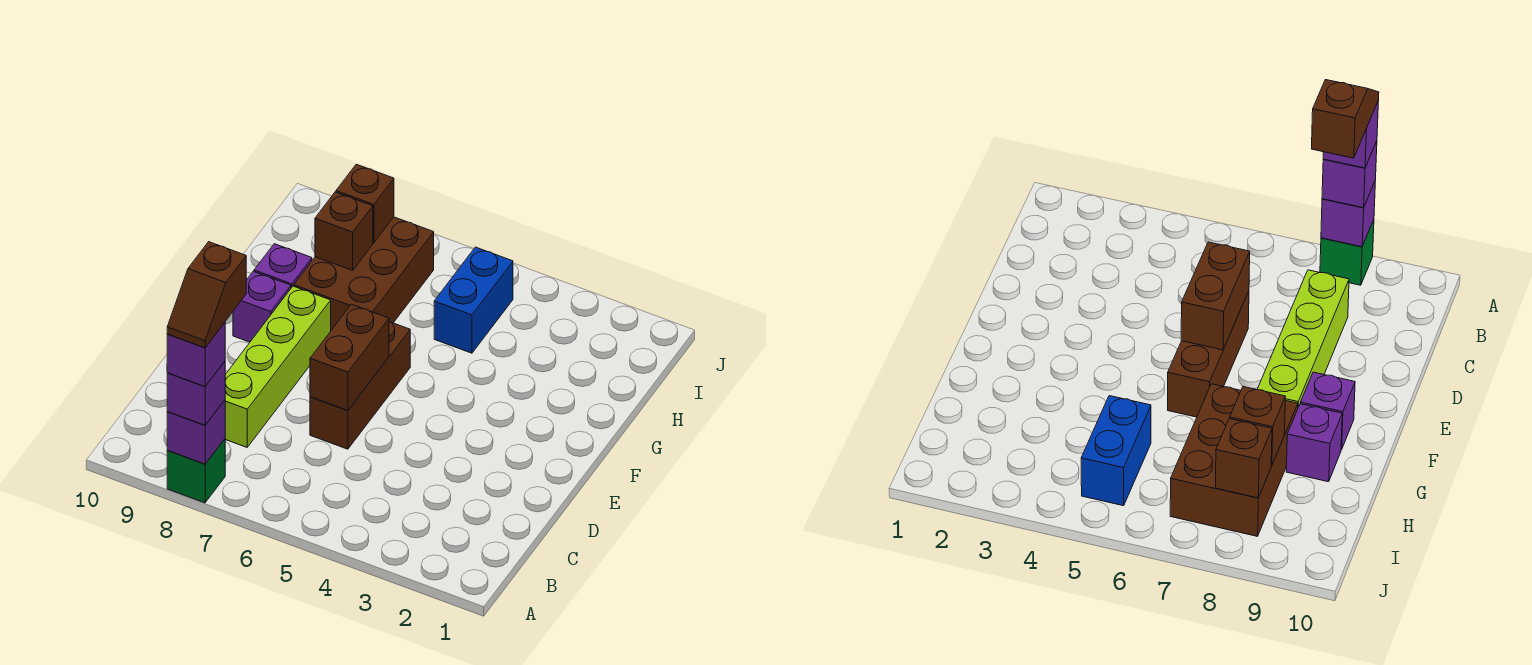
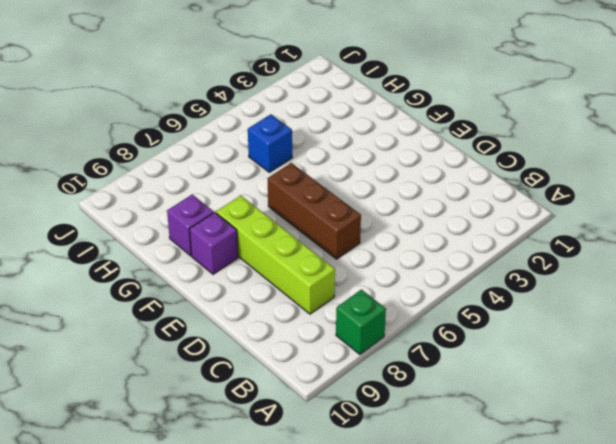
blue 1x1 brick [248,114,292,172] -> blue 1x2 brick [434,247,513,353]
none -> brown 2x3 brick [294,217,434,330]
none -> purple 1x1 brick [167,400,225,464]
none -> brown 1x2 brick [310,304,389,411]

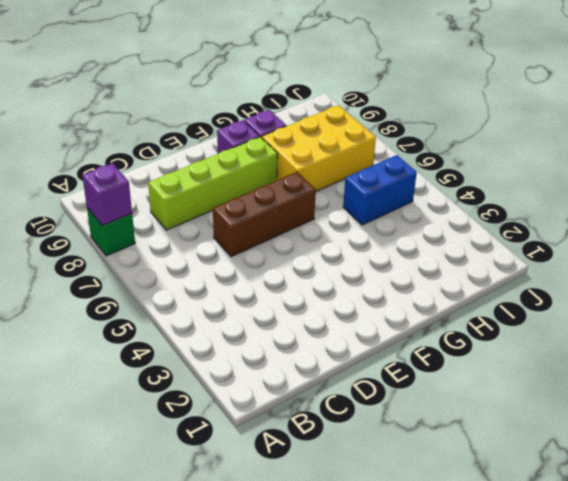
yellow 2x3 brick [262,105,376,191] -> brown 2x3 brick [294,217,434,330]
none -> brown 1x2 brick [310,304,389,411]
none -> brown 1x1 brick [315,192,373,270]
none -> brown 1x1 brick [336,164,394,243]

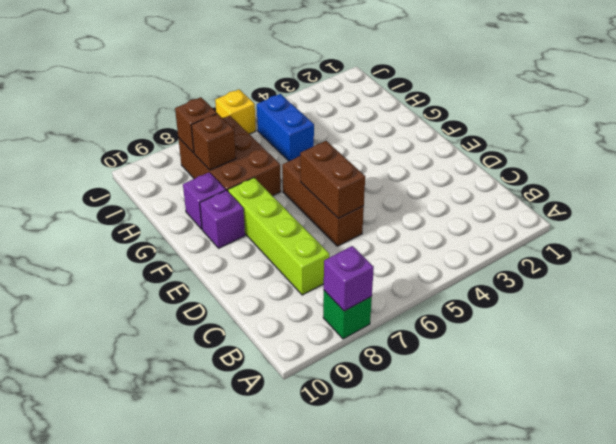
yellow 1x1 brick [215,90,256,134] -> none
none -> purple 1x1 brick [167,361,225,425]
none -> purple 1x1 brick [167,323,225,387]
none -> brown 1x2 slope [167,242,246,348]

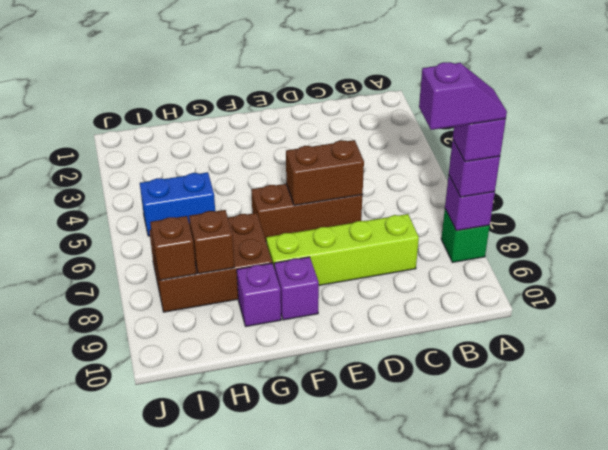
purple 1x2 slope [419,62,507,130] -> brown 1x2 slope [167,242,246,348]

